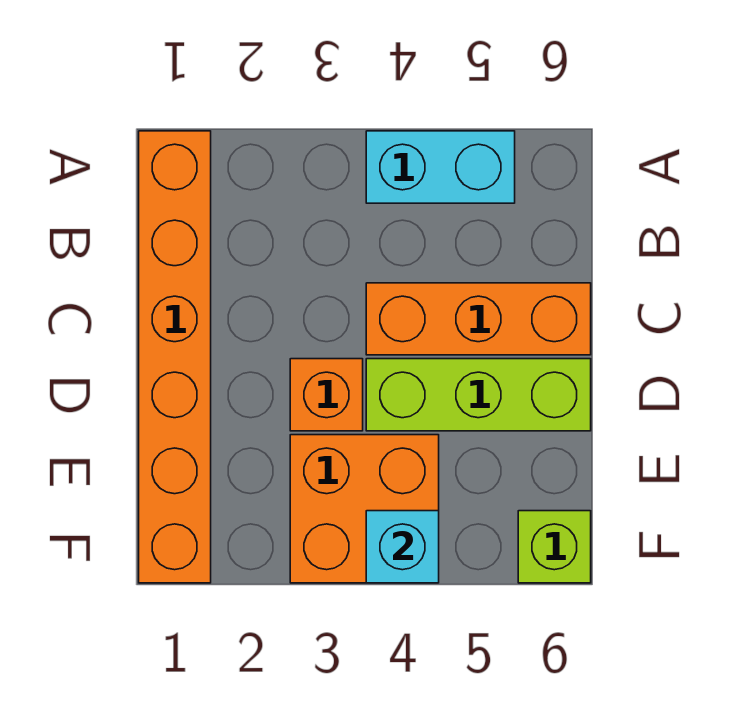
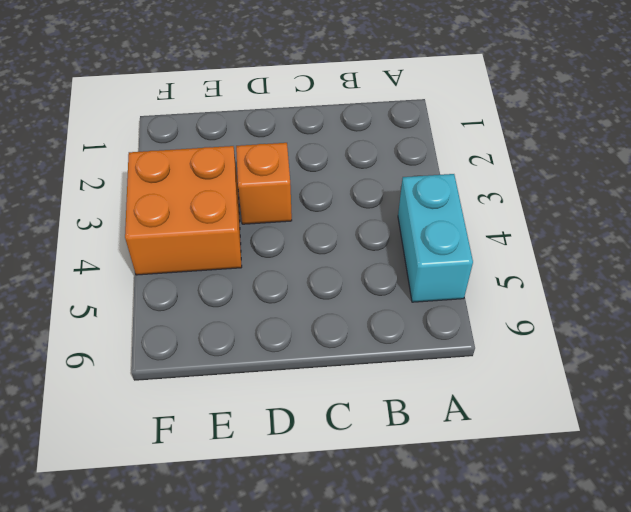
none -> orange 1x6 brick [139,131,211,583]
none -> orange 1x3 brick [366,283,591,355]

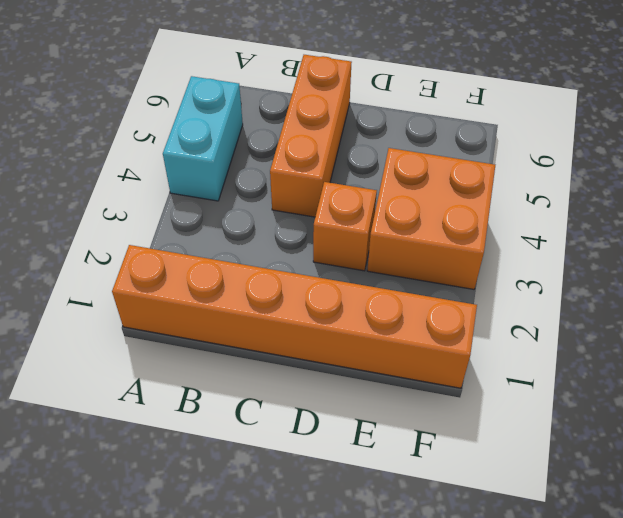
none -> lime 1x3 brick [366,359,591,431]
none -> lime 1x1 brick [518,511,591,583]

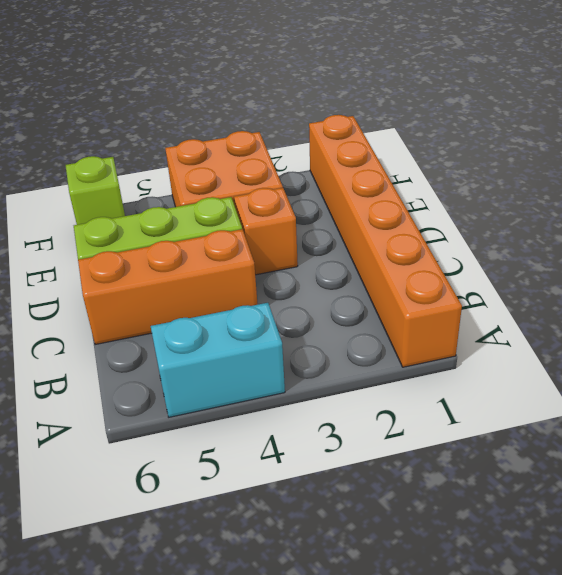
none -> cyan 1x1 brick [366,511,439,583]

